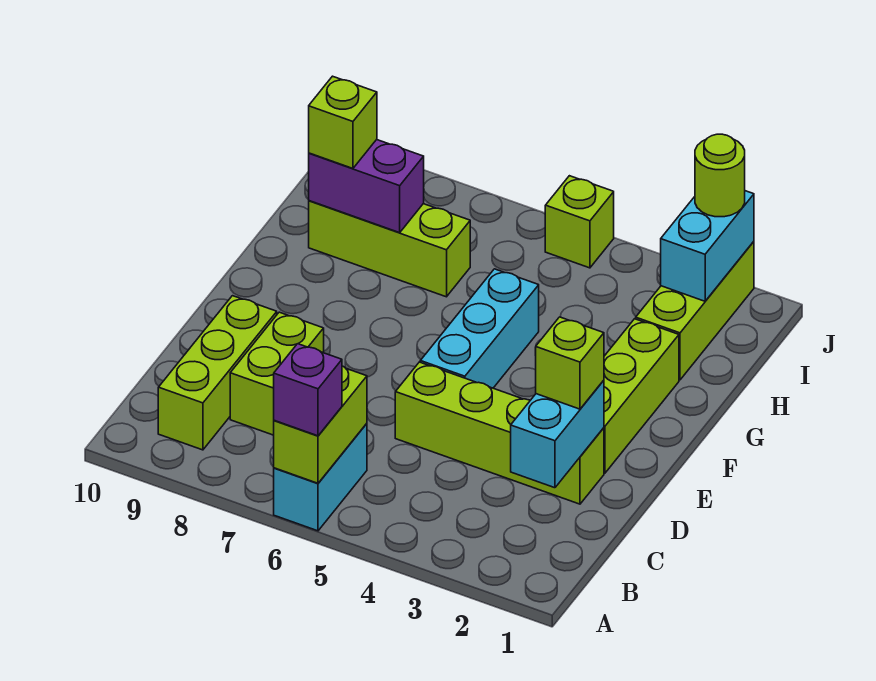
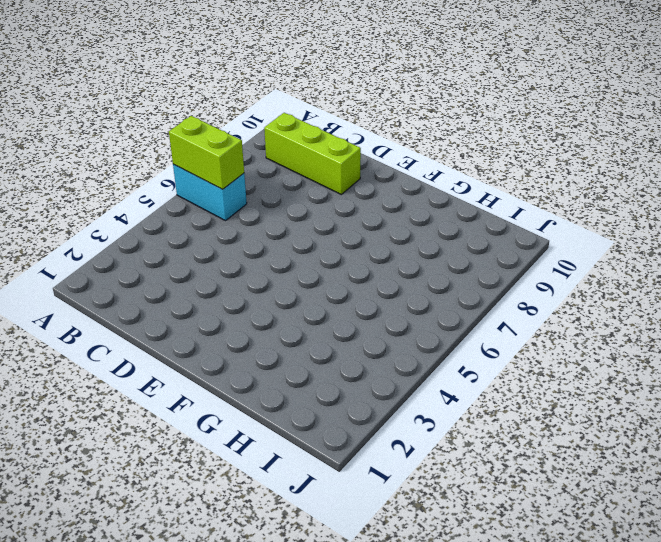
none -> lime 1x2 brick [230,312,324,435]
none -> lime 1x4 brick [395,362,604,504]
none -> lime 1x3 brick [604,319,679,473]

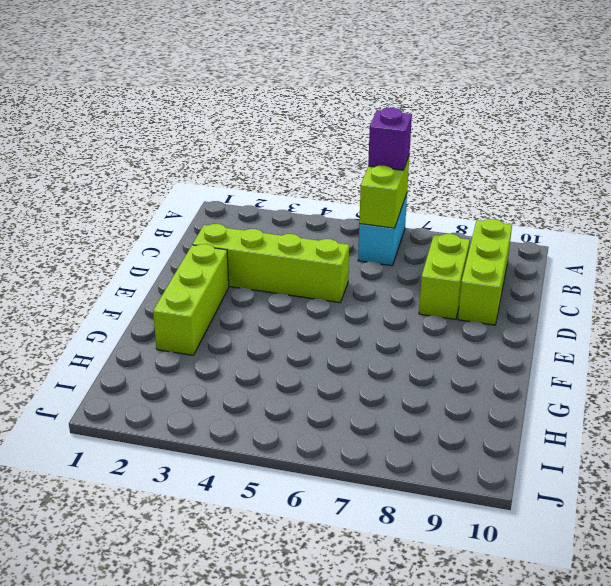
none -> cyan 1x3 brick [420,269,539,388]
none -> lime 1x3 brick [636,242,754,380]
none -> lime 1x3 brick [309,201,470,297]

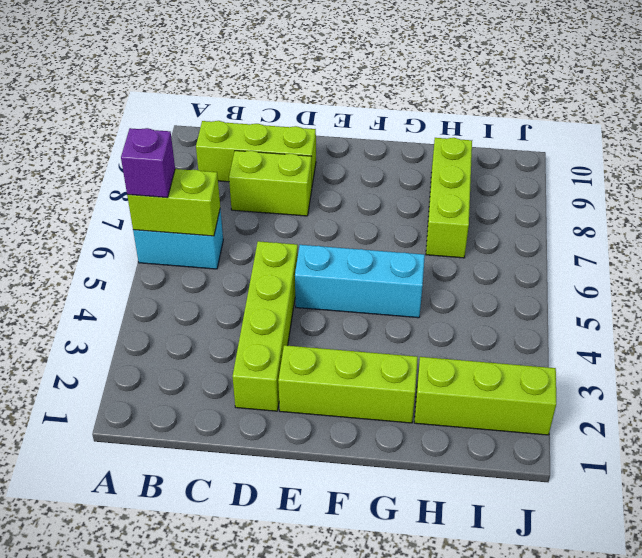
none -> lime 1x1 brick [545,176,614,268]
none -> cyan 1x2 brick [511,380,604,488]
none -> purple 1x2 brick [309,140,424,233]

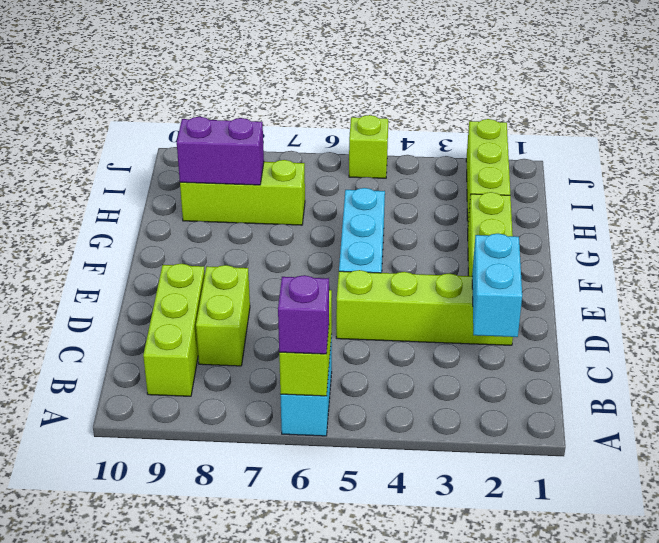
none -> cyan 1x2 brick [661,191,754,301]
none -> lime 1x1 brick [536,317,604,409]
none -> lime 1x1 brick [309,76,377,168]

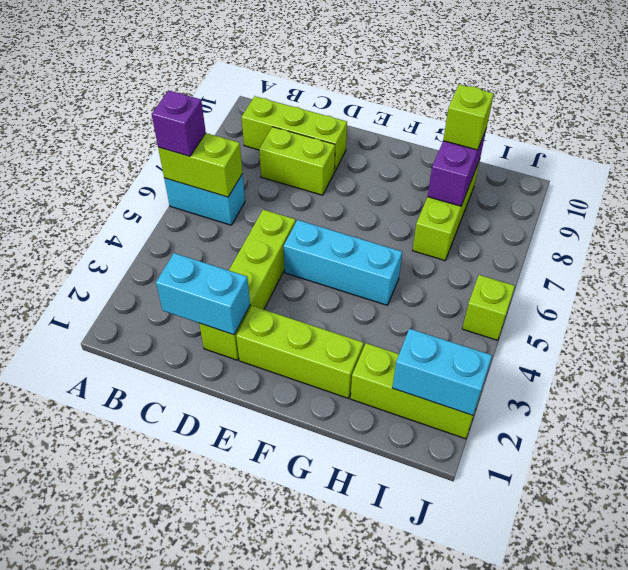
none -> lime 1x1 brick [536,317,604,409]
none -> lime 1x1 round brick [695,134,745,217]

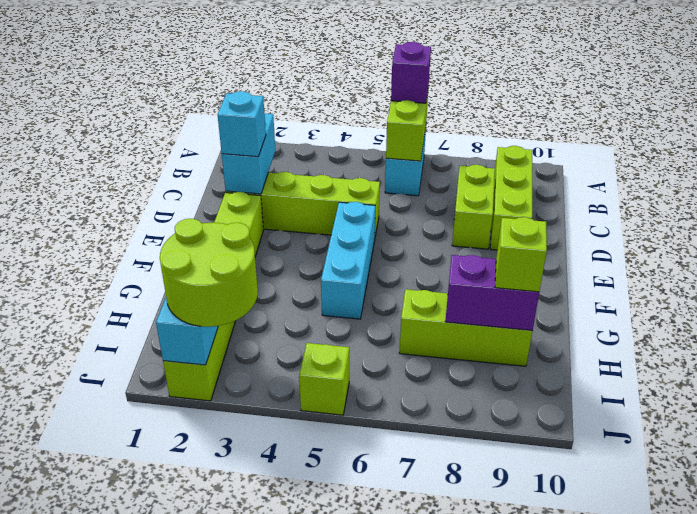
cyan 1x1 brick [218,91,266,157] -> lime 1x1 brick [536,317,604,409]
lime 2x2 round brick [160,219,258,327] -> lime 1x1 round brick [695,134,745,217]

